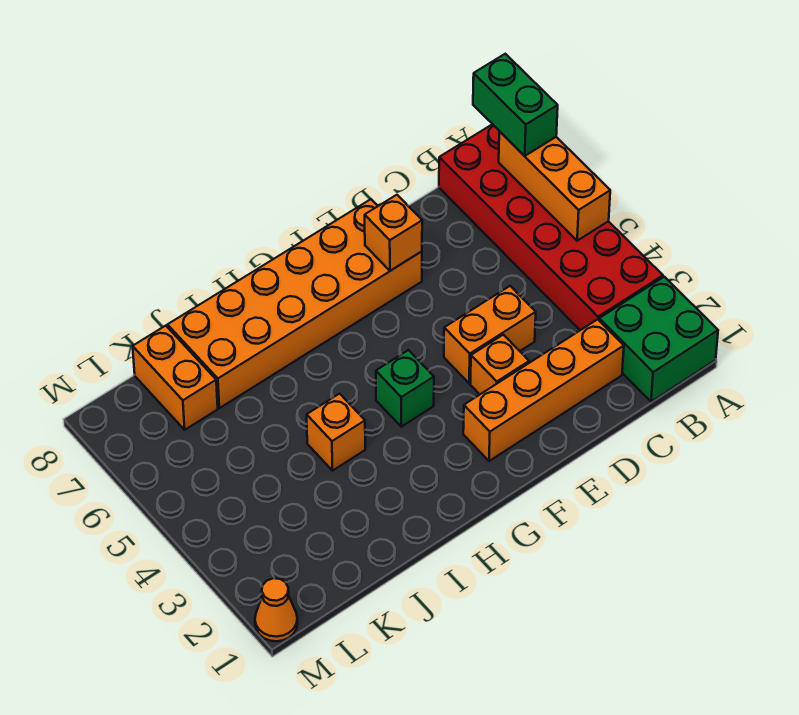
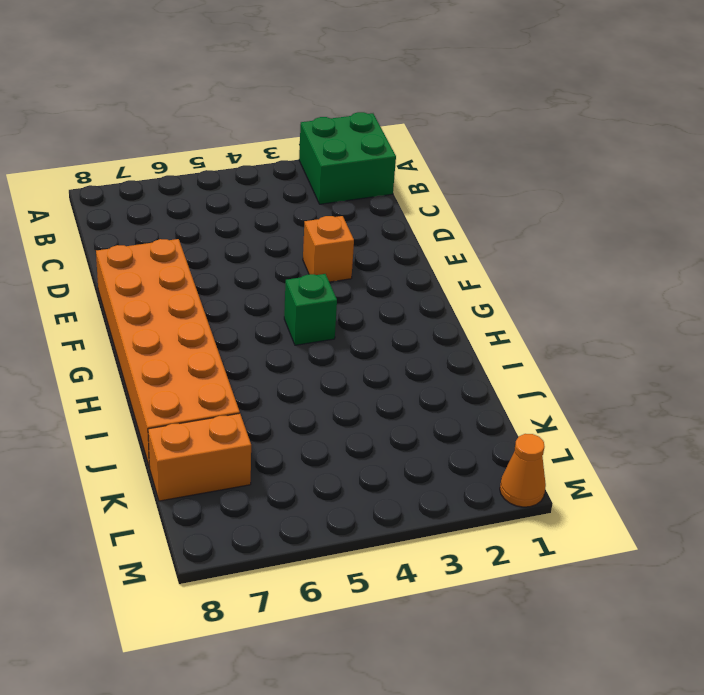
none -> red 2x6 brick [439,124,663,330]
none -> orange 1x4 brick [463,319,624,461]
none -> orange 1x2 brick [444,286,536,383]

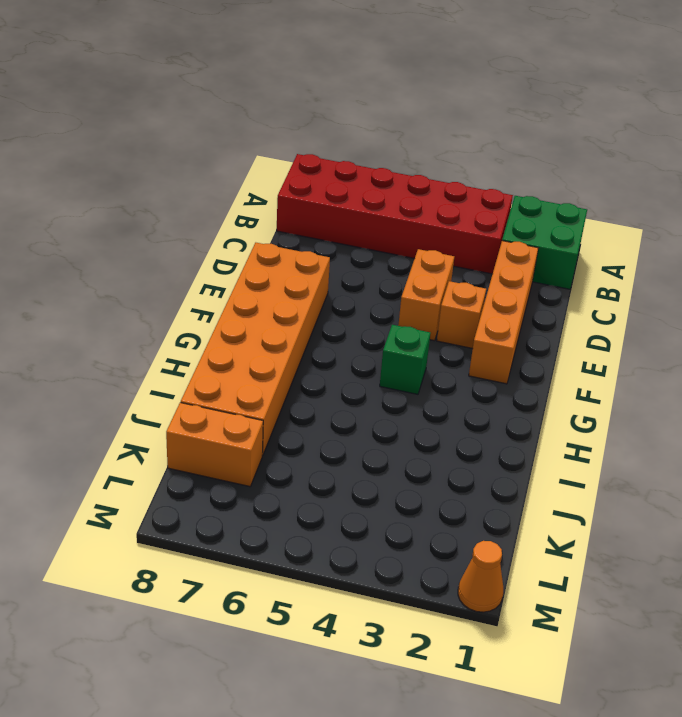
none -> orange 1x1 brick [307,394,365,471]
none -> orange 1x3 brick [499,132,610,241]
none -> orange 1x1 brick [365,195,422,271]

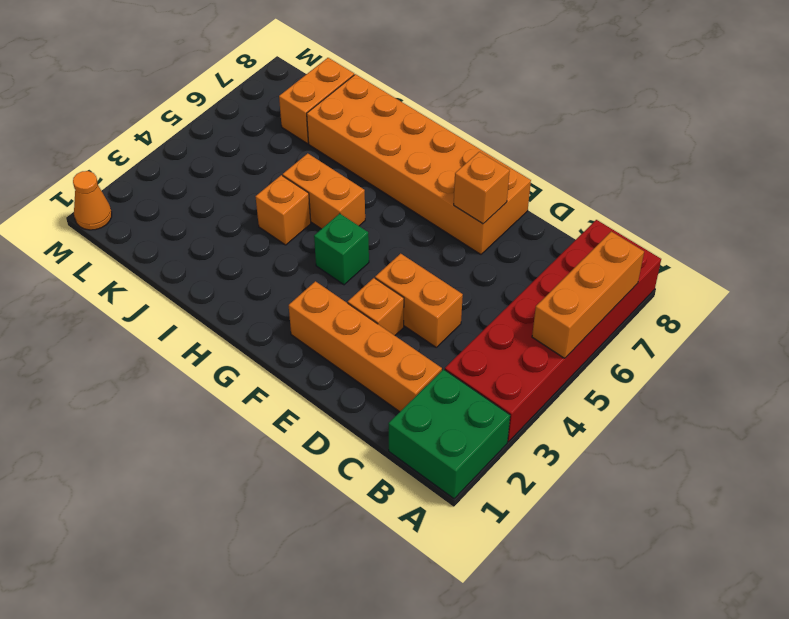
orange 1x2 brick [283,153,365,229] -> none
none -> green 1x2 brick [473,54,558,156]

